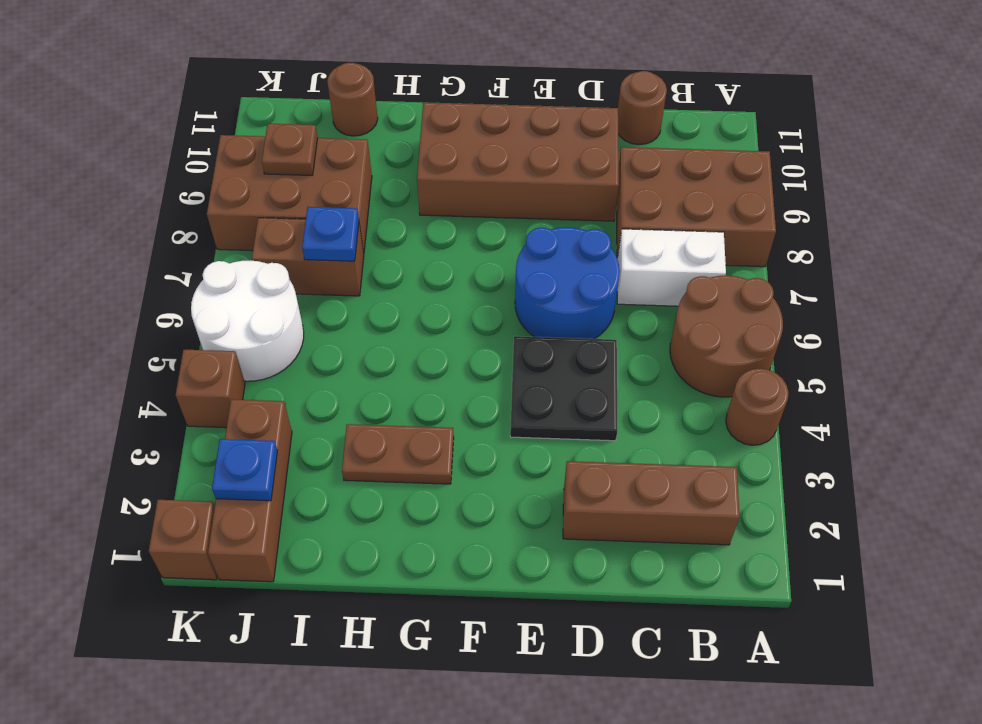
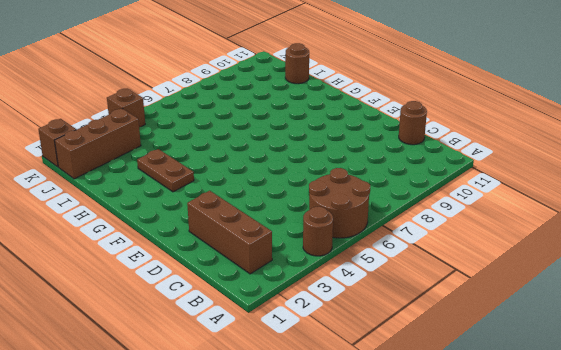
none -> brown 2x3 brick [616,147,776,267]
none -> white 1x2 brick [617,229,726,306]
none -> black 2x2 plate [510,336,618,441]

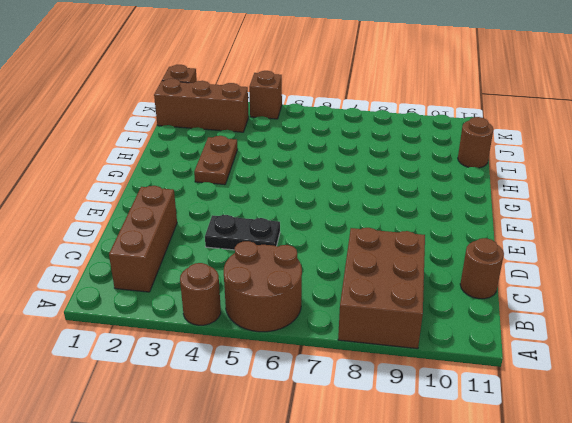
black 1x2 plate [205,215,280,250] -> black 2x2 plate [510,336,618,441]
none -> white 1x2 brick [617,229,726,306]
none -> blue 2x2 round brick [515,227,620,339]
none -> brown 2x4 brick [417,102,619,221]

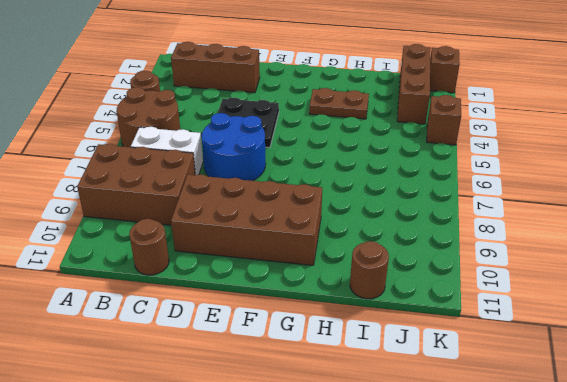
none -> brown 1x2 brick [252,218,364,296]
none -> brown 2x3 brick [207,135,372,253]
none -> white 2x2 round brick [191,261,304,381]

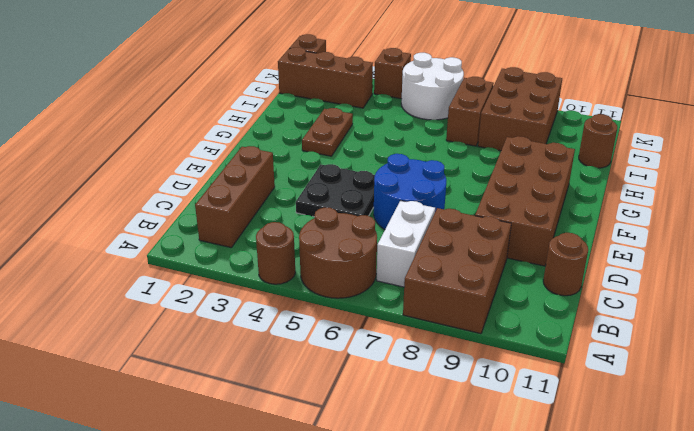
none -> blue 1x1 plate [302,207,359,261]
none -> blue 1x1 plate [212,439,277,501]
none -> brown 1x1 plate [262,124,318,175]

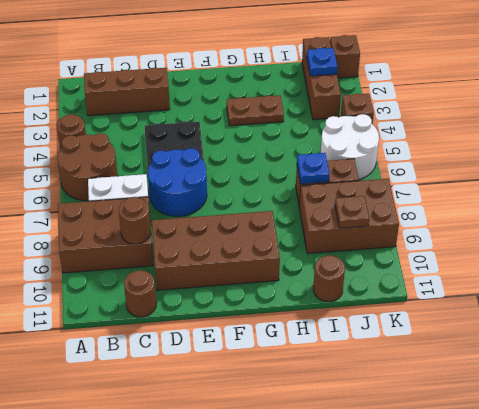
brown 1x1 round brick [119,197,151,244] -> none

